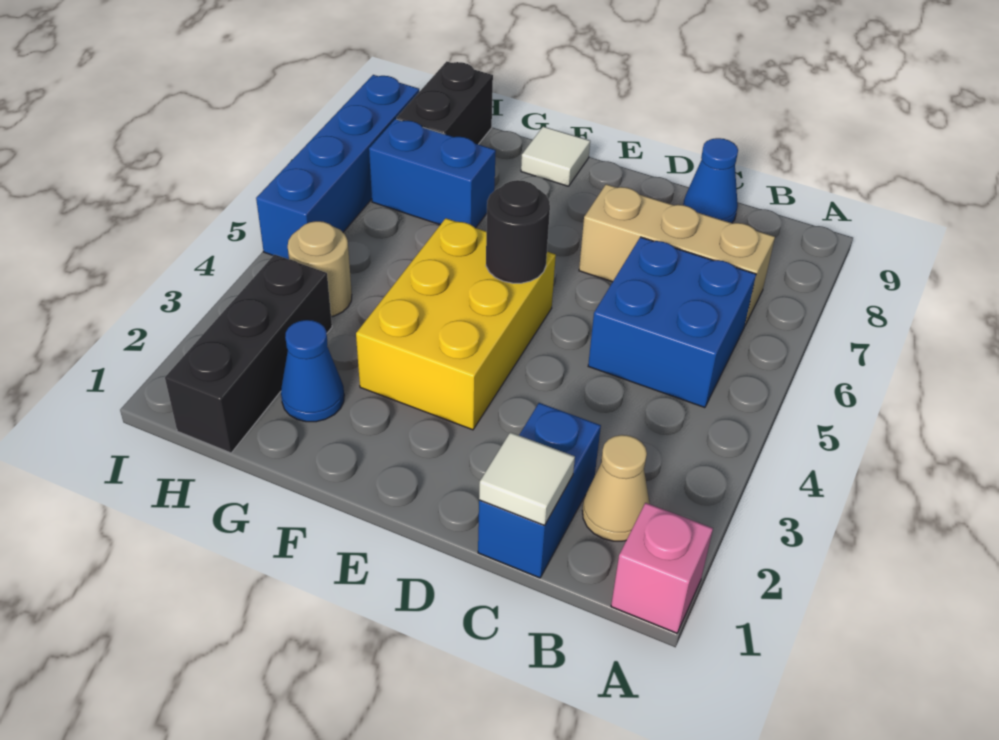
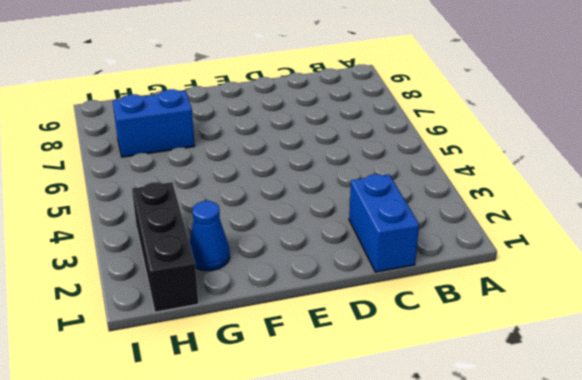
none -> pink 1x1 brick [611,503,713,633]
none -> tan 1x1 cone [582,435,649,541]
none -> blue 2x2 brick [588,237,756,408]

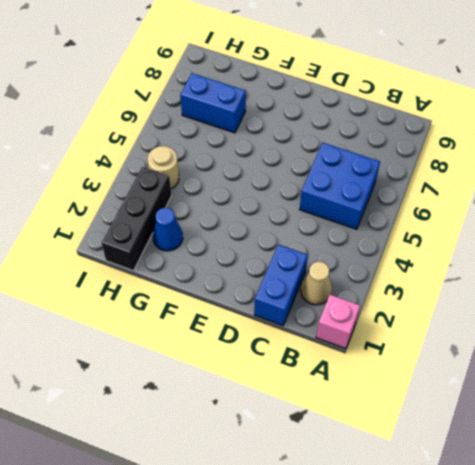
none -> tan 1x3 brick [579,184,775,325]
none -> blue 1x1 cone [683,138,738,223]
none -> yellow 2x3 brick [356,218,556,430]

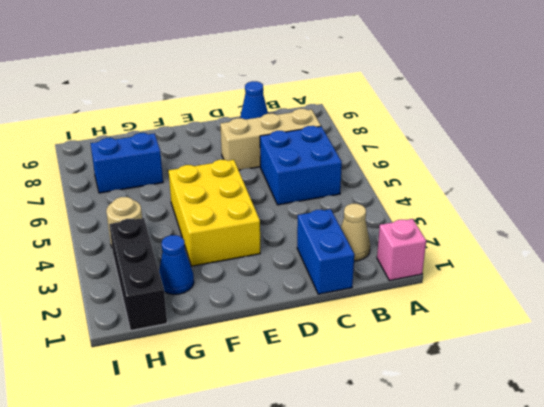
none -> white 1x1 tile [521,127,590,186]
none -> black 1x2 brick [397,62,493,144]
none -> blue 1x4 brick [256,75,419,259]

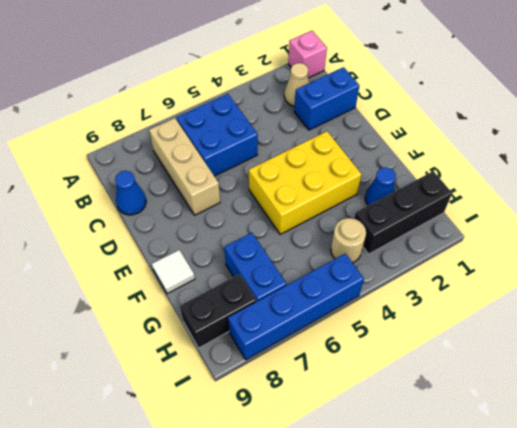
none -> white 1x1 tile [479,432,575,525]
none -> black 1x1 round brick [486,180,550,283]

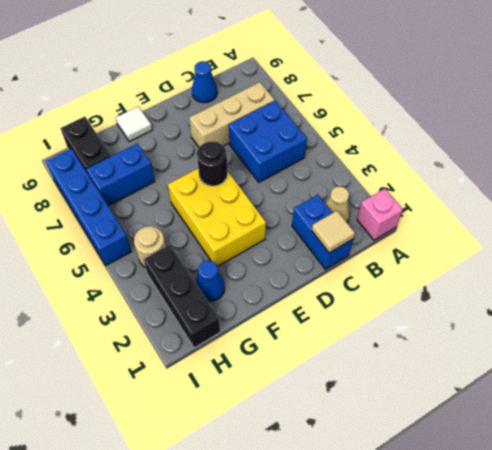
tan 1x1 tile [312,211,355,253] -> white 1x1 tile [479,432,575,525]

